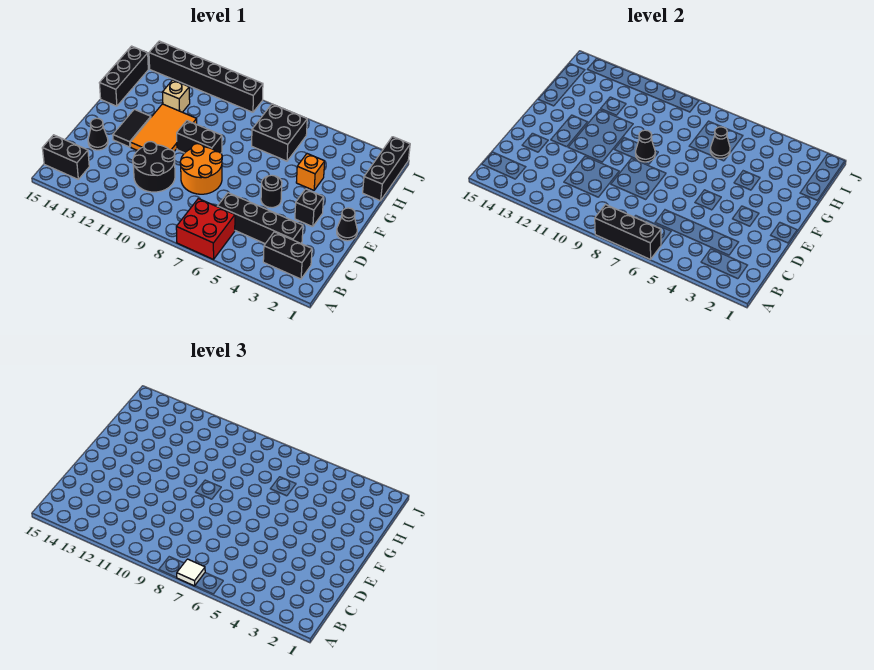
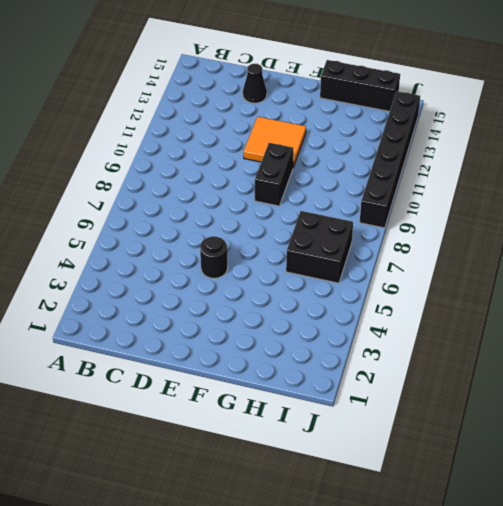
orange 2x2 tile [244,117,306,167] -> orange 2x3 tile [130,104,197,151]
none -> red 2x2 brick [176,199,235,259]
none -> black 1x2 brick [263,232,312,279]
none -> black 1x2 brick [42,135,89,179]

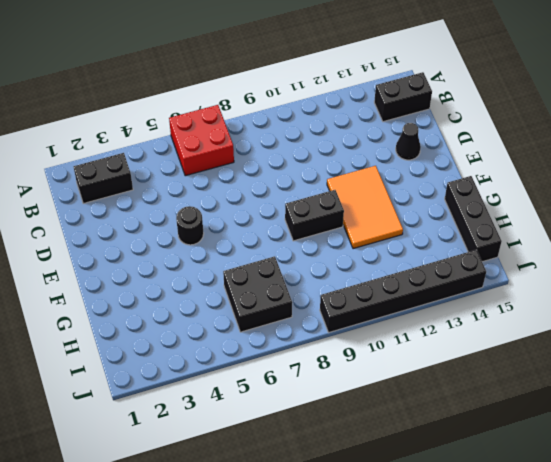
none -> black 1x4 brick [217,193,303,244]
none -> black 2x2 round brick [133,142,175,192]
none -> orange 2x2 round brick [180,144,222,194]

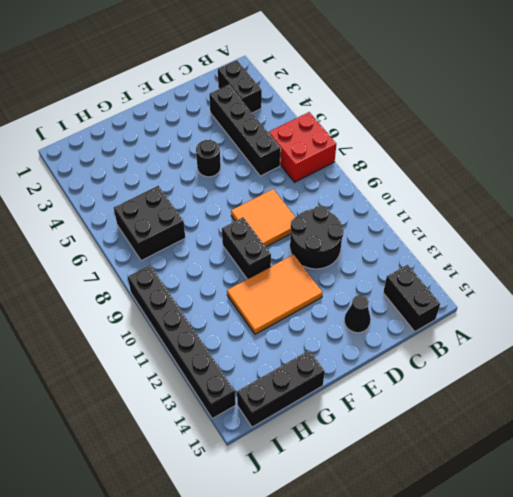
orange 2x2 tile [231,189,296,247] -> orange 2x2 round brick [180,144,222,194]
none -> black 1x1 cone [337,208,357,241]
none -> black 1x1 brick [295,189,324,227]
none -> black 1x2 tile [113,109,151,147]

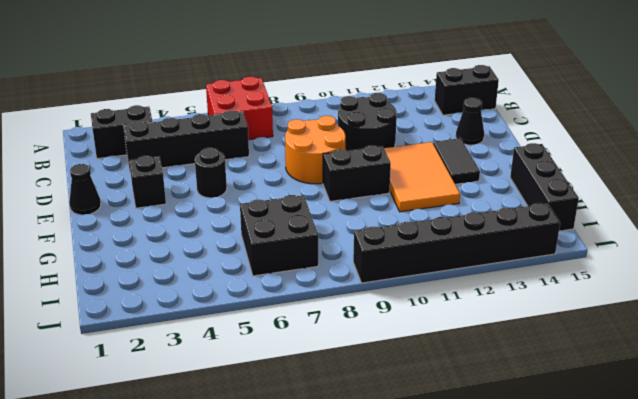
none -> orange 1x1 brick [296,154,325,190]
none -> black 1x3 brick [363,137,410,201]
none -> tan 1x1 brick [162,80,190,112]

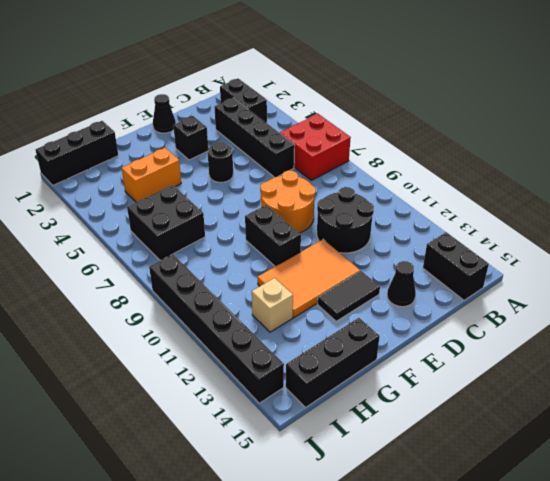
orange 1x2 brick [122,148,181,202] -> orange 1x1 brick [296,154,325,190]
none -> black 1x3 brick [595,205,661,259]
none -> black 1x1 cone [636,130,655,162]
none -> black 1x1 cone [710,127,730,158]

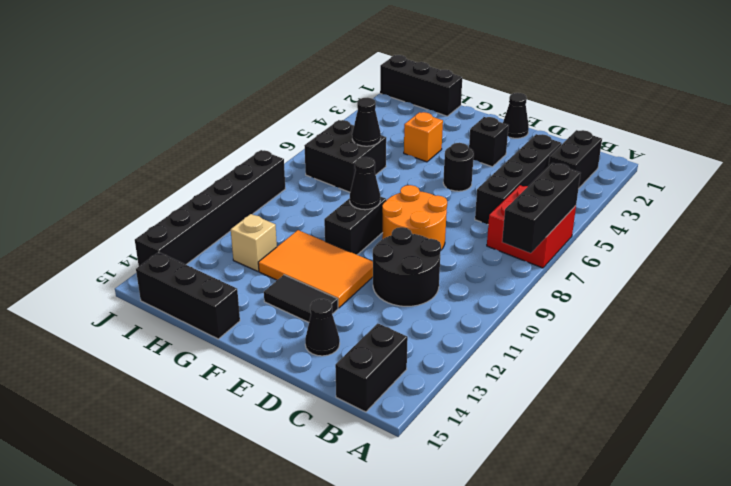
none -> white 1x1 tile [177,559,205,586]

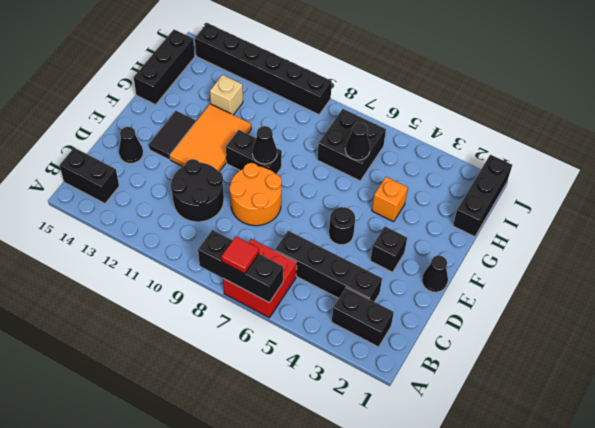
red 1x1 tile [221,237,259,274] -> white 1x1 tile [177,559,205,586]

